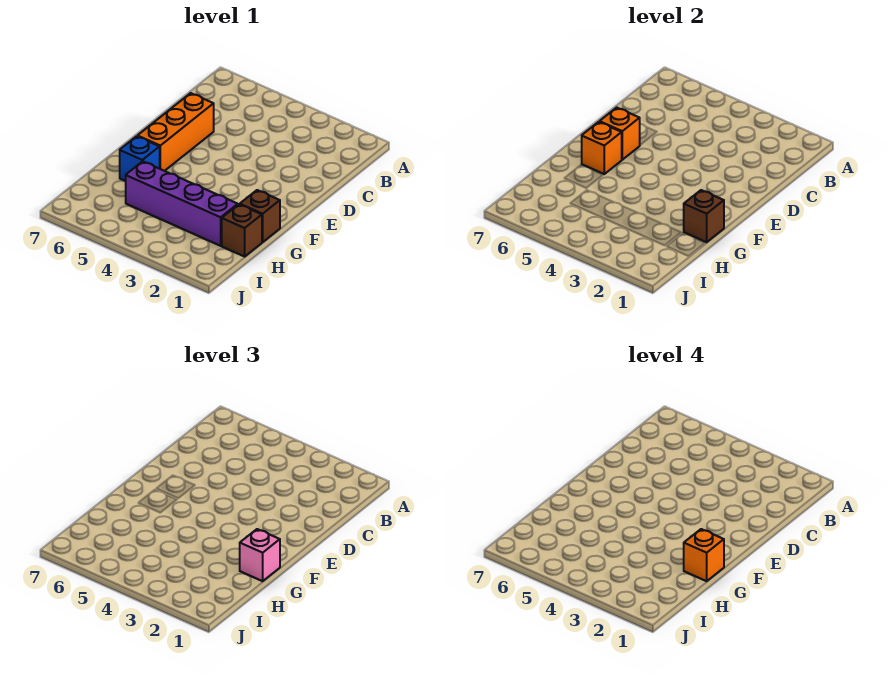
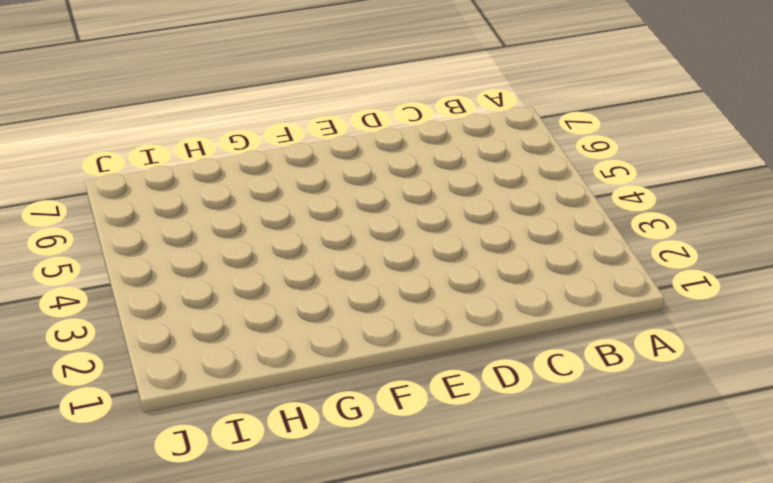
none -> orange 1x3 brick [138,93,214,171]
none -> brown 1x1 brick [240,190,280,242]

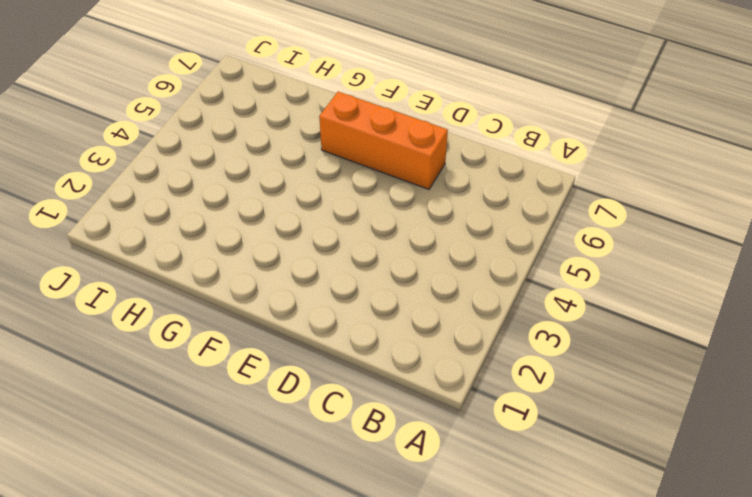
none -> brown 1x1 brick [240,190,280,242]
none -> blue 1x1 brick [120,136,160,181]

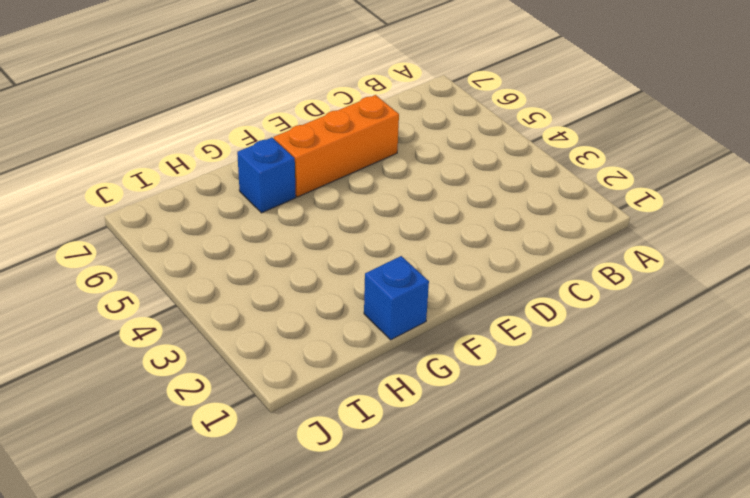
blue 1x1 brick [364,256,429,340] -> brown 1x1 brick [240,190,280,242]
none -> brown 1x1 brick [222,204,262,257]
none -> purple 1x4 brick [126,161,238,246]

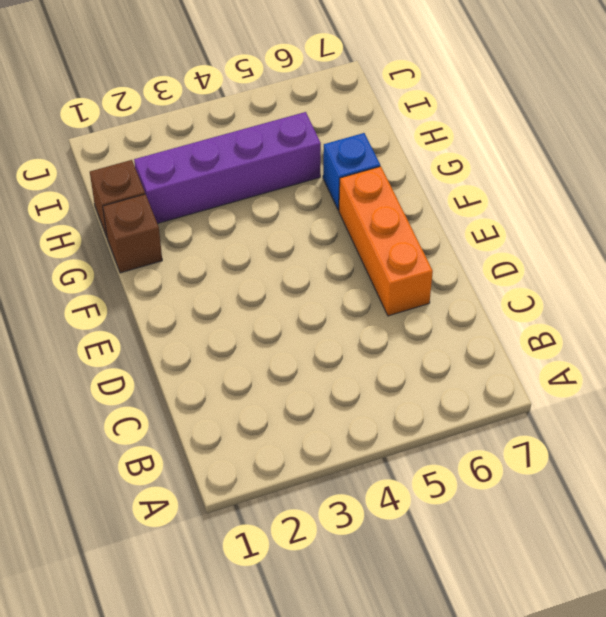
none -> orange 1x1 brick [600,108,640,160]
none -> orange 1x1 brick [582,122,622,174]

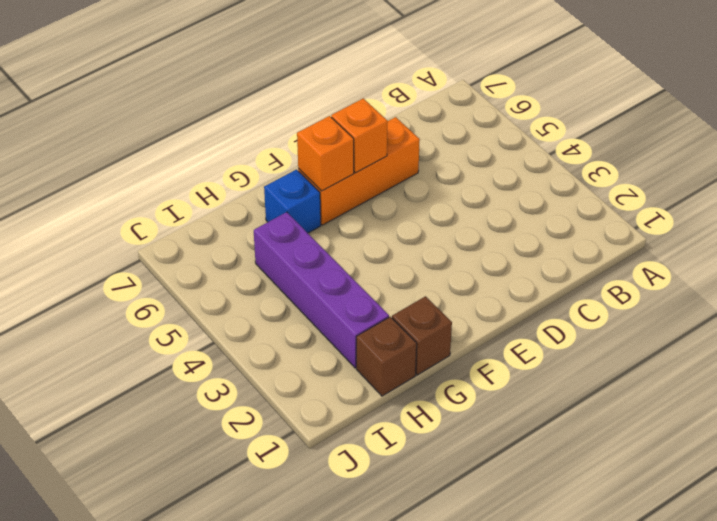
none -> brown 1x1 brick [684,190,724,242]
none -> pink 1x1 brick [240,529,280,581]

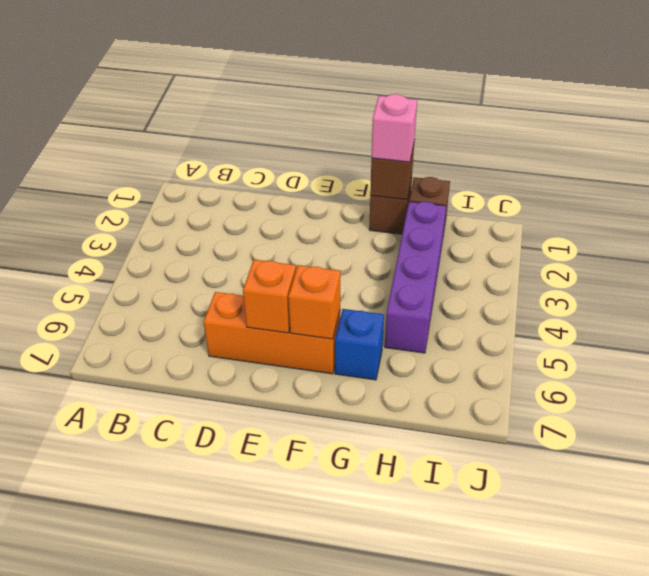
none -> orange 1x1 brick [684,529,724,581]

